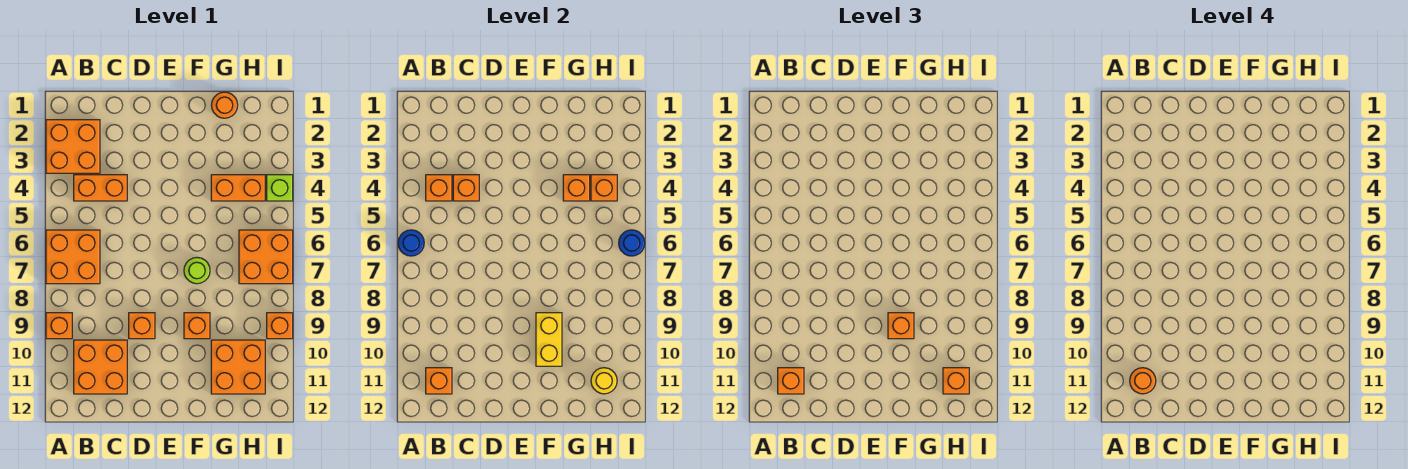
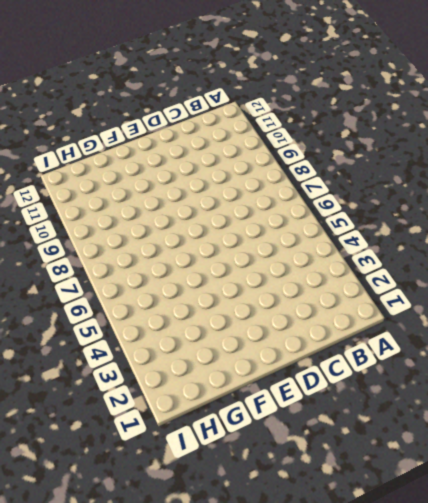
none -> orange 2x2 brick [46,120,100,173]
none -> orange 2x2 brick [46,230,100,284]
none -> orange 1x1 brick [46,313,72,339]

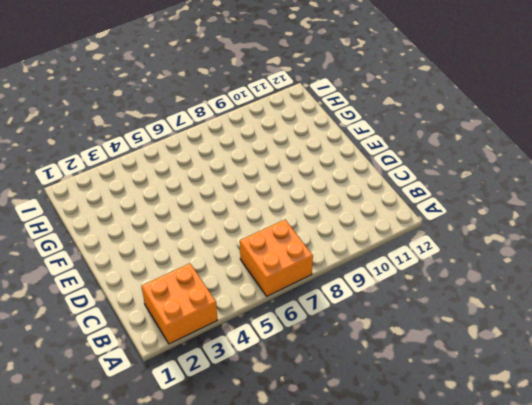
none -> orange 1x1 brick [46,313,72,339]
none -> orange 1x2 brick [74,175,127,201]
none -> orange 2x2 brick [74,340,127,394]

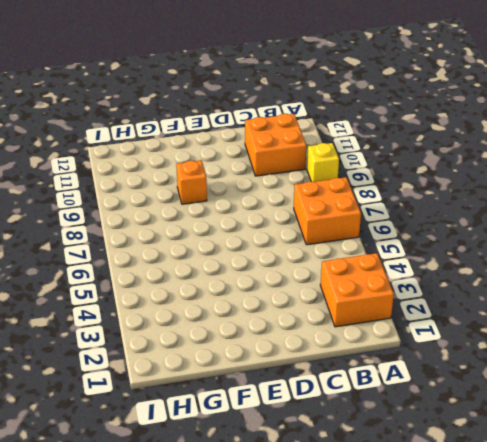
yellow 1x1 brick [307,143,339,182] -> orange 1x1 brick [46,313,72,339]
none -> orange 1x2 brick [74,175,127,201]
none -> orange 1x1 brick [129,313,155,339]
none -> lime 1x1 round brick [184,258,210,284]

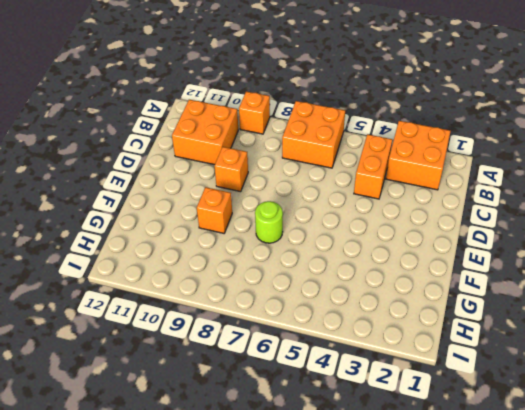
none -> orange 1x1 round brick [211,92,238,118]
none -> orange 1x2 brick [211,175,265,201]
none -> orange 2x2 brick [211,340,265,394]

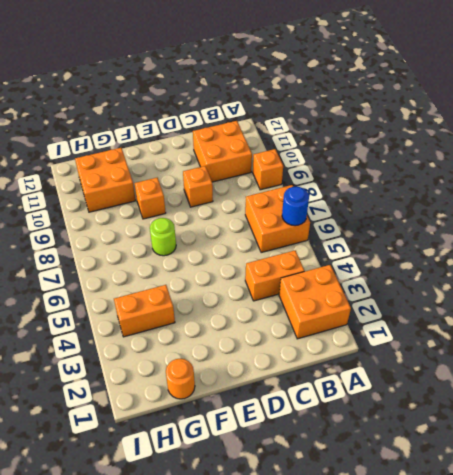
none -> orange 2x2 brick [239,230,293,284]
none -> lime 1x1 brick [267,175,293,201]
none -> orange 1x1 brick [267,313,293,339]

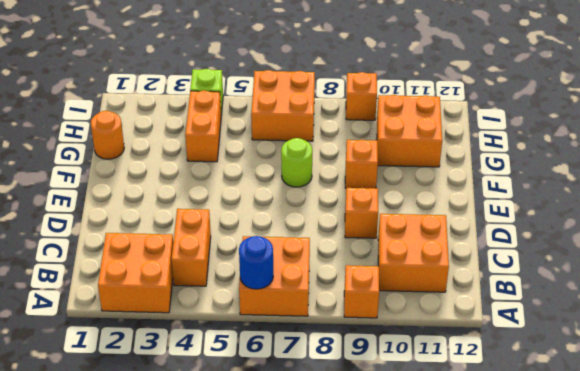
none -> orange 1x1 brick [426,175,452,201]
none -> orange 1x1 brick [426,368,452,394]
none -> orange 1x1 brick [453,175,479,201]

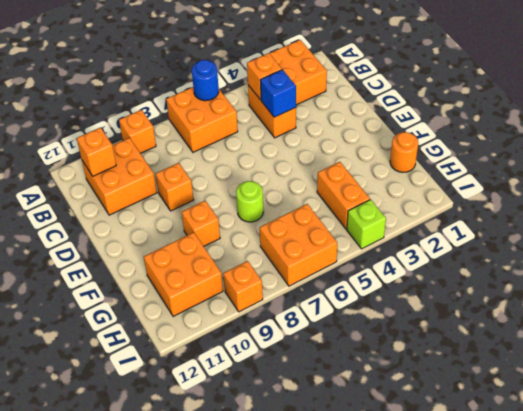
blue 1x1 brick [260,70,296,117] -> orange 1x1 brick [453,175,479,201]
none -> yellow 1x2 brick [536,313,562,366]
none -> orange 1x1 brick [563,175,590,201]
none -> orange 1x1 brick [591,175,617,201]

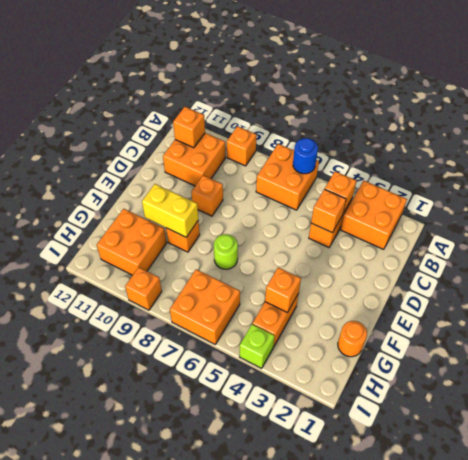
none -> orange 1x1 brick [591,175,617,201]
none -> yellow 1x1 round brick [591,368,617,394]
none -> blue 1x1 round brick [619,230,645,256]

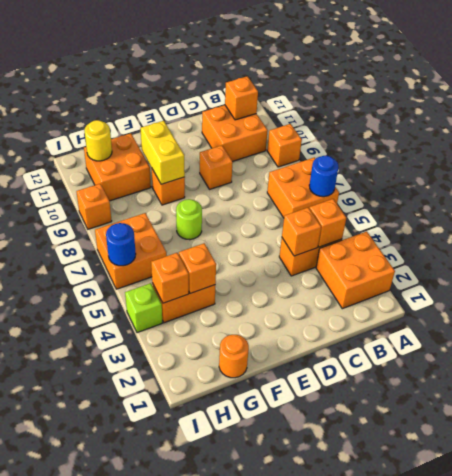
none -> orange 1x1 brick [778,368,804,394]
none -> orange 1x1 brick [888,313,914,339]
none -> orange 1x1 brick [943,368,969,394]

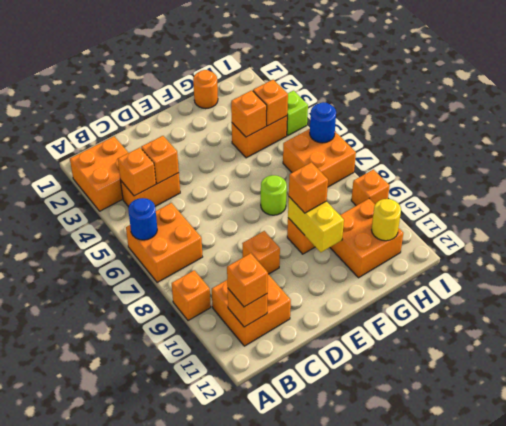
none -> orange 1x1 brick [943,368,969,394]
none -> orange 1x1 round brick [1130,368,1156,394]

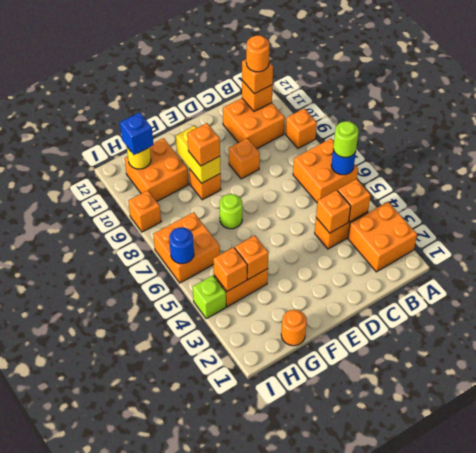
lime 1x1 round brick [333,121,359,158] -> none
blue 1x1 brick [120,112,154,155] -> orange 1x1 brick [943,368,969,394]

